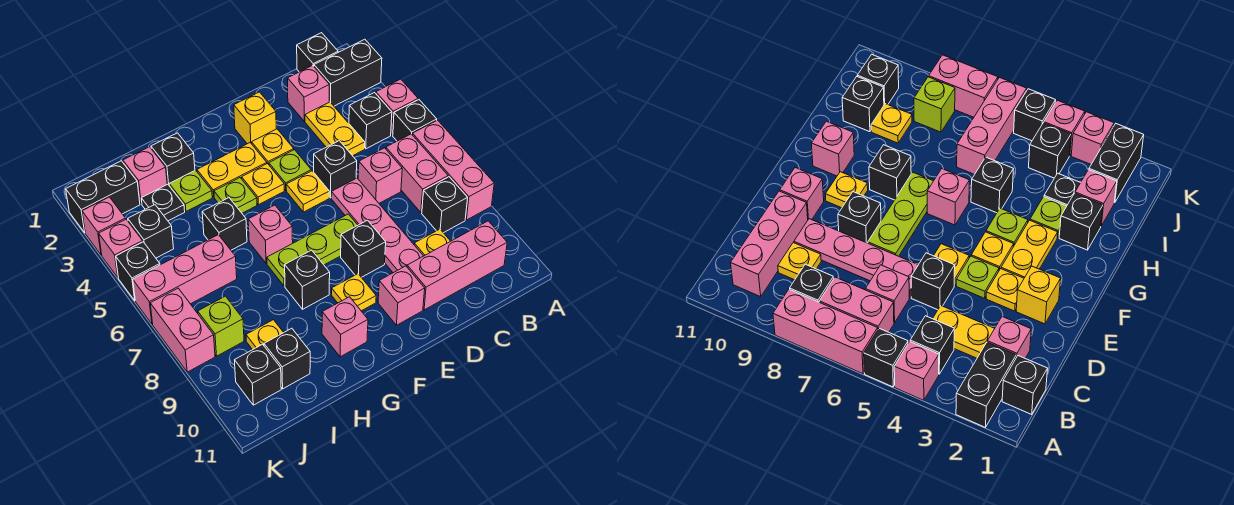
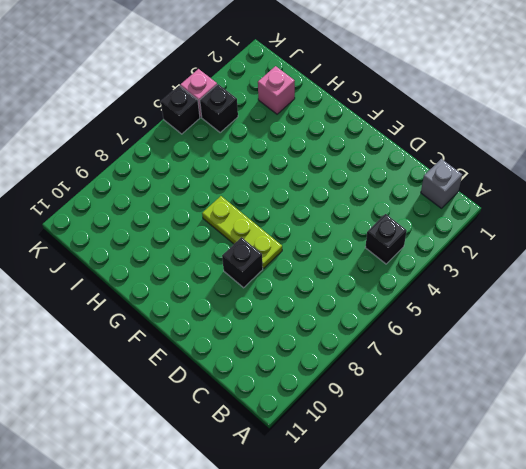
grey 1x1 brick [421,159,462,208] -> black 1x1 brick [297,33,338,72]
none -> black 1x2 brick [314,39,382,106]
none -> pink 1x1 brick [376,79,418,135]
none -> black 1x1 brick [393,100,437,141]
none -> pink 1x3 brick [412,120,494,220]

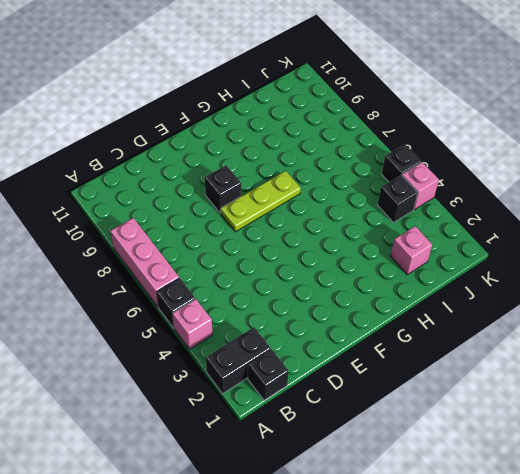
none -> black 1x1 brick [349,93,392,149]
none -> pink 1x2 brick [386,134,448,212]
none -> black 1x1 brick [422,177,468,233]
none -> pink 1x3 brick [407,221,507,310]

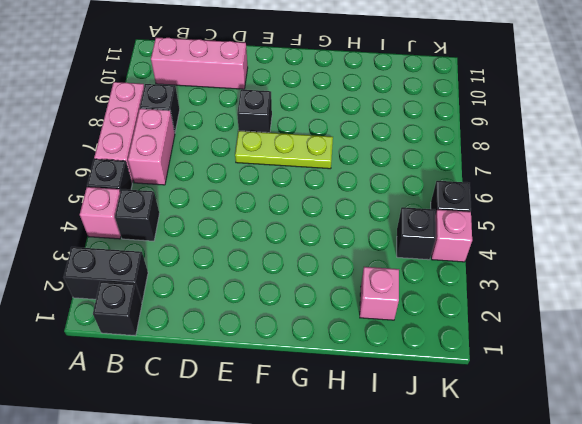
none -> pink 1x1 brick [288,65,329,121]
none -> yellow 1x2 plate [305,102,365,156]
none -> pink 1x1 brick [358,148,402,203]
none -> yellow 1x1 plate [414,229,450,256]

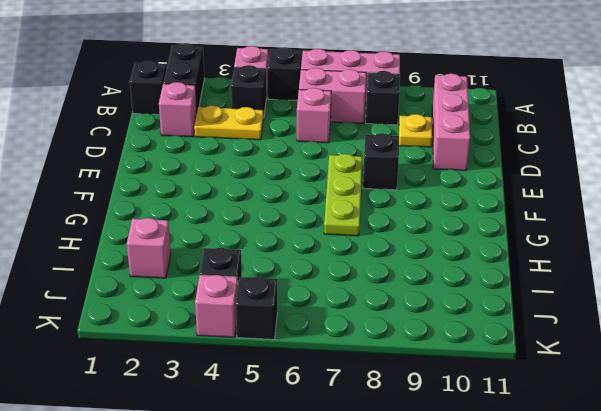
none -> black 1x1 brick [314,141,357,198]
none -> pink 1x4 plate [331,178,423,273]
none -> yellow 1x1 brick [234,92,276,144]
none -> yellow 1x1 plate [252,129,294,165]

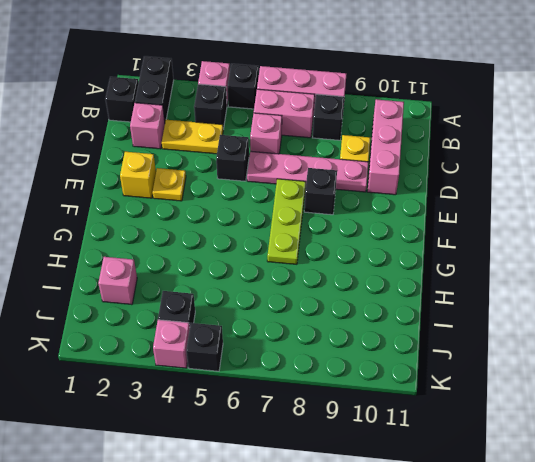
none -> lime 1x1 plate [269,150,311,190]
none -> yellow 1x1 plate [286,171,329,212]
none -> pink 1x1 brick [378,266,425,325]
none -> yellow 1x2 plate [197,143,267,197]

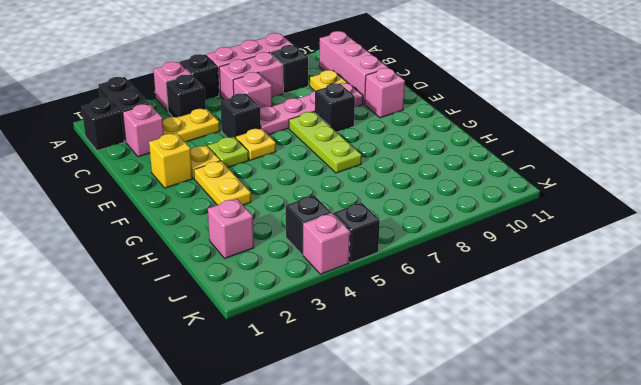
none -> yellow 1x1 plate [242,164,284,205]
none -> yellow 1x1 plate [331,274,376,311]
none -> lime 1x1 plate [214,178,257,213]
none -> pink 1x1 brick [248,205,293,263]

